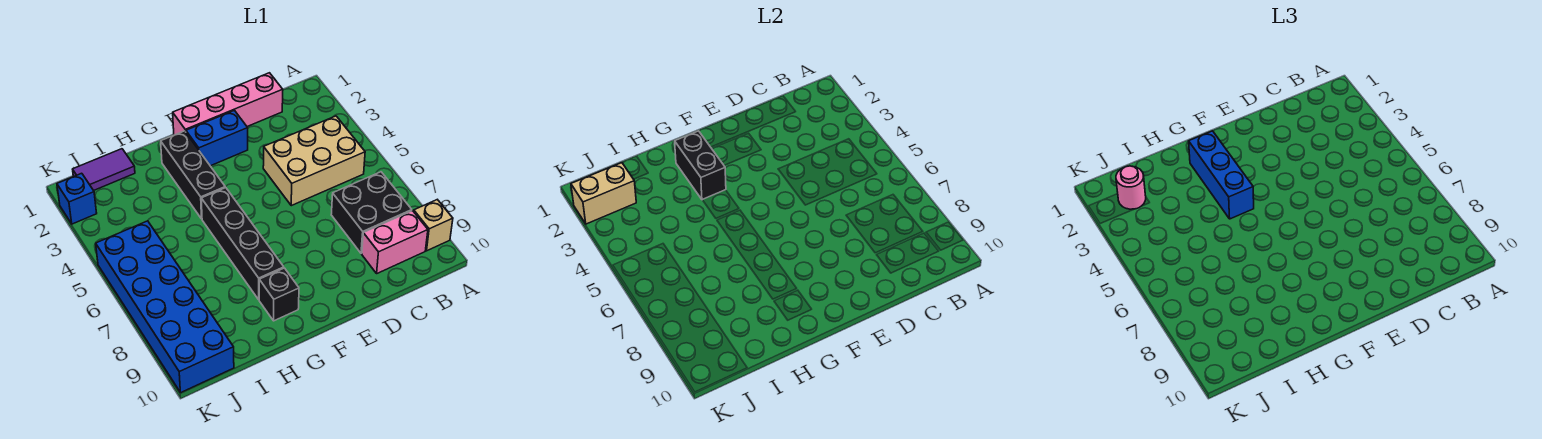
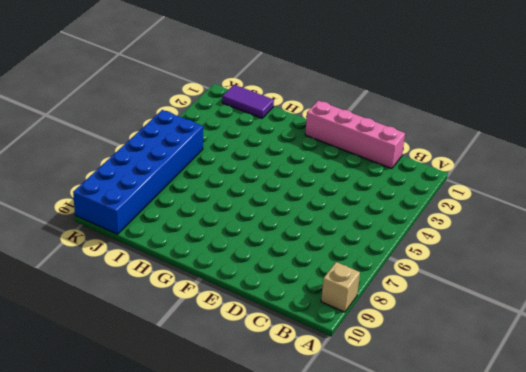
none -> tan 2x3 brick [263,116,365,206]
none -> black 2x2 brick [331,172,412,253]
none -> pink 1x2 brick [362,211,428,273]

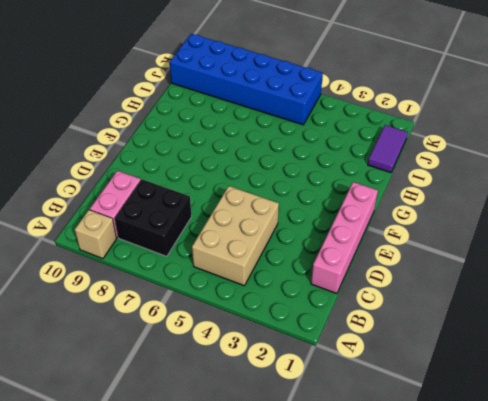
none -> blue 1x2 brick [186,110,248,166]
none -> black 1x3 brick [161,131,225,219]
none -> black 1x4 brick [201,188,284,300]

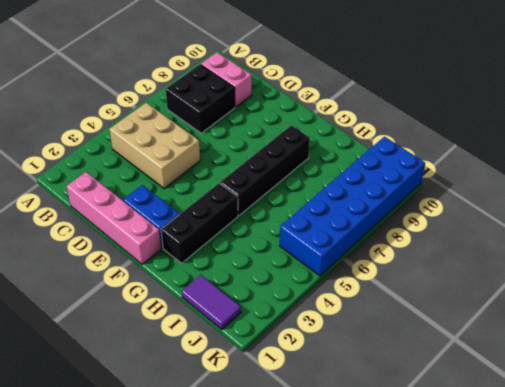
none -> tan 1x1 brick [414,200,453,251]
none -> black 1x1 brick [259,268,299,321]
none -> blue 1x1 brick [57,173,97,224]

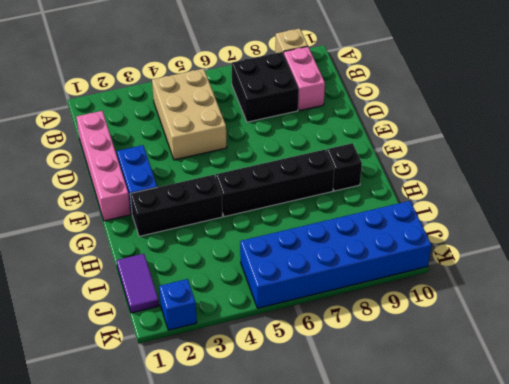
none -> black 1x2 brick [675,131,726,200]
none -> tan 1x2 brick [571,163,636,224]
none -> blue 1x3 brick [1189,131,1254,219]

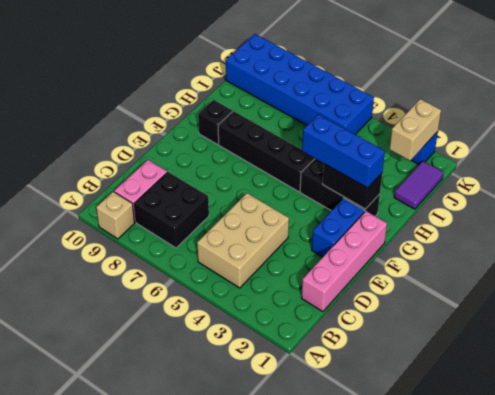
none -> pink 1x1 round brick [1116,166,1146,209]

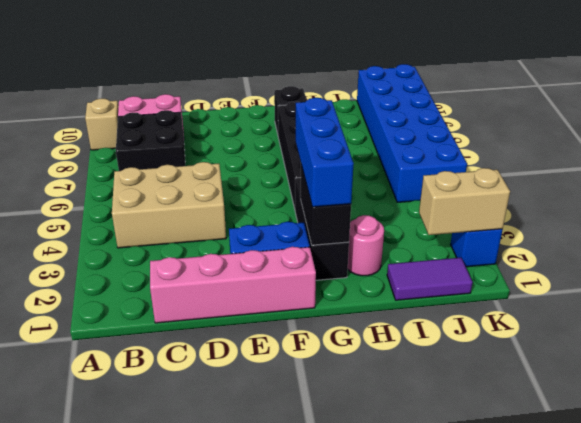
pink 1x1 round brick [348,215,384,276] -> pink 1x1 round brick moved to [1116,166,1146,209]

